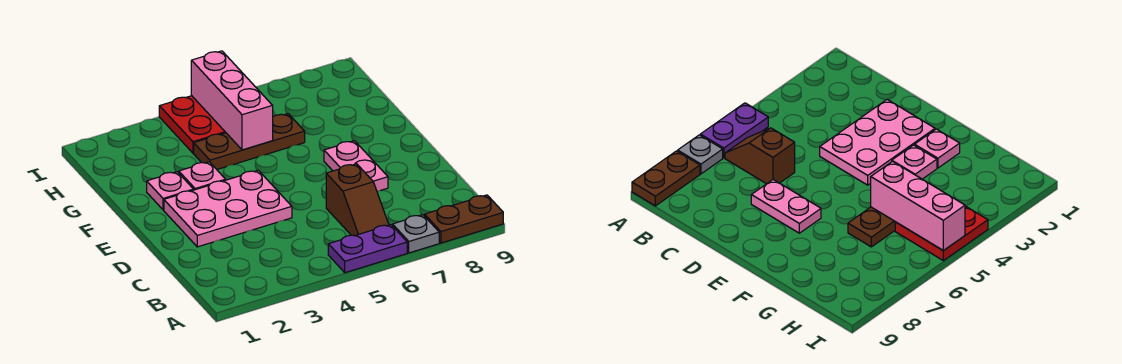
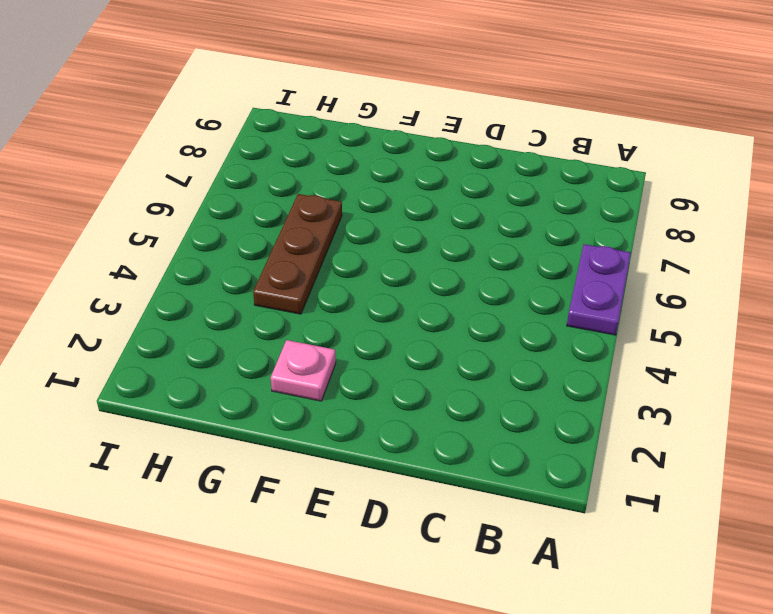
none -> grey 1x1 plate [393,215,439,253]
none -> brown 1x2 plate [425,195,503,243]

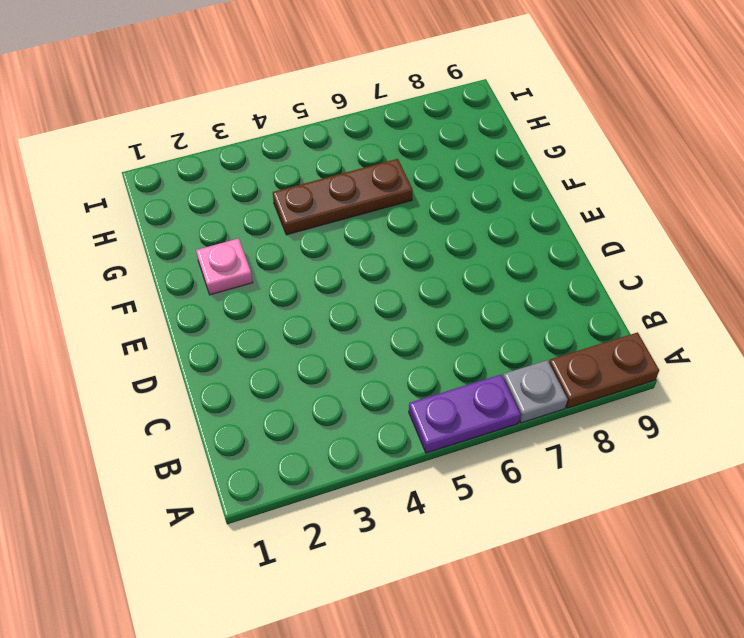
none -> brown 1x2 slope [326,164,389,236]
none -> pink 2x3 plate [164,170,292,247]

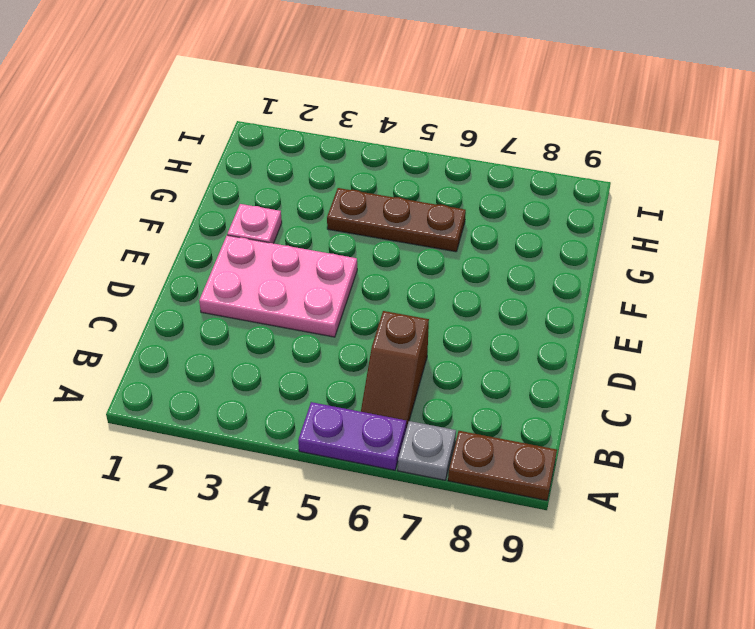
none -> pink 1x2 plate [324,141,388,191]
none -> pink 1x1 plate [179,162,226,190]

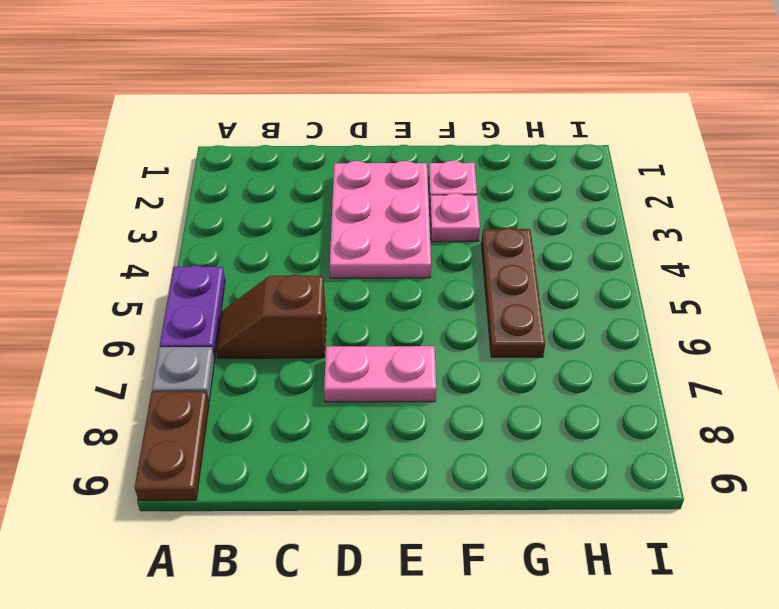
none -> red 2x2 plate [159,96,226,153]
none -> pink 1x3 brick [191,51,273,150]

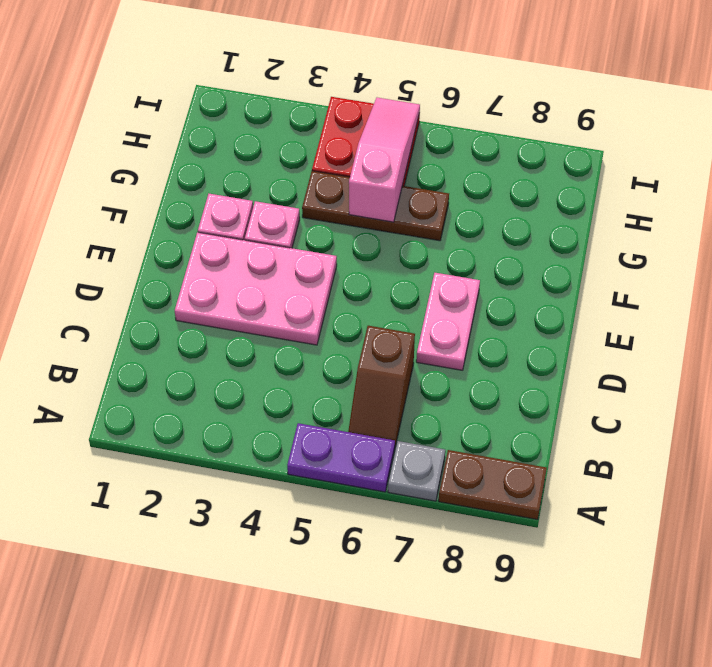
pink 1x3 slope [349,98,420,222] -> pink 1x3 brick [191,51,273,150]

